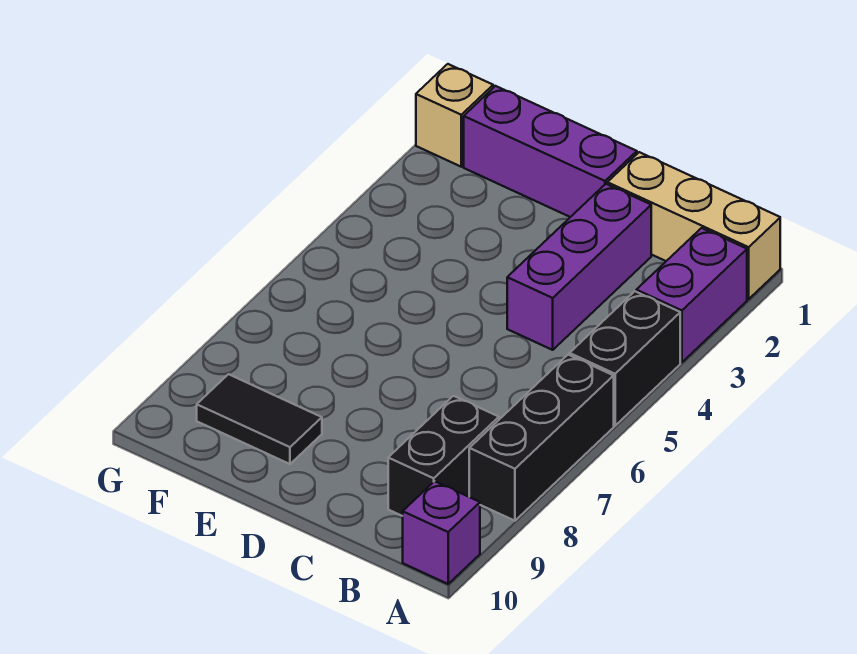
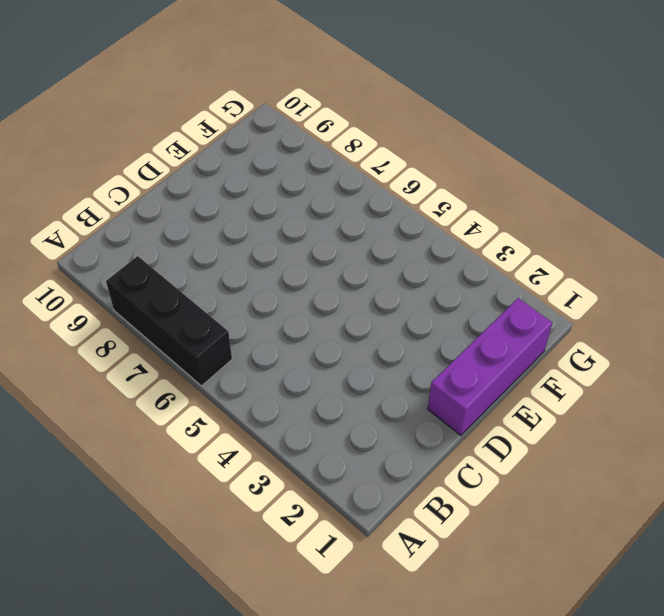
none -> tan 1x3 brick [607,152,780,299]
none -> purple 1x2 brick [636,228,747,362]

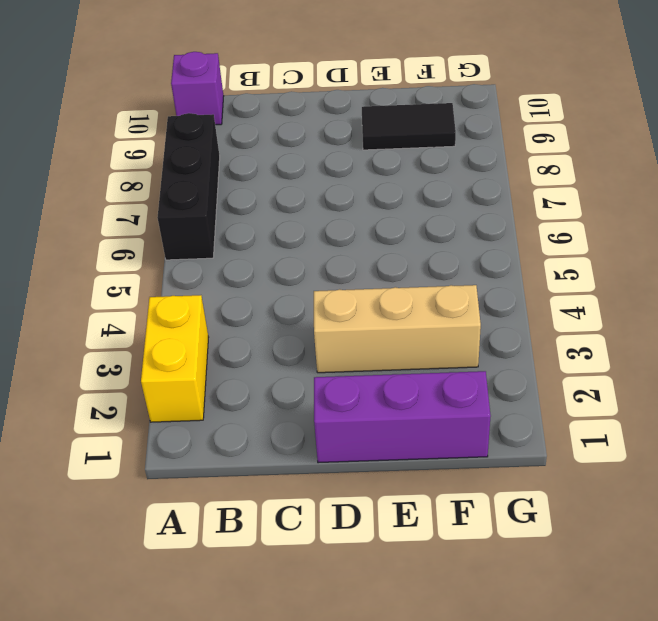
yellow 1x2 brick [141,295,209,422] -> purple 1x2 brick [636,228,747,362]
tan 1x3 brick [314,285,481,373] -> tan 1x3 brick moved to [607,152,780,299]
none -> black 1x2 brick [570,291,680,426]
none -> black 1x2 brick [388,396,499,516]

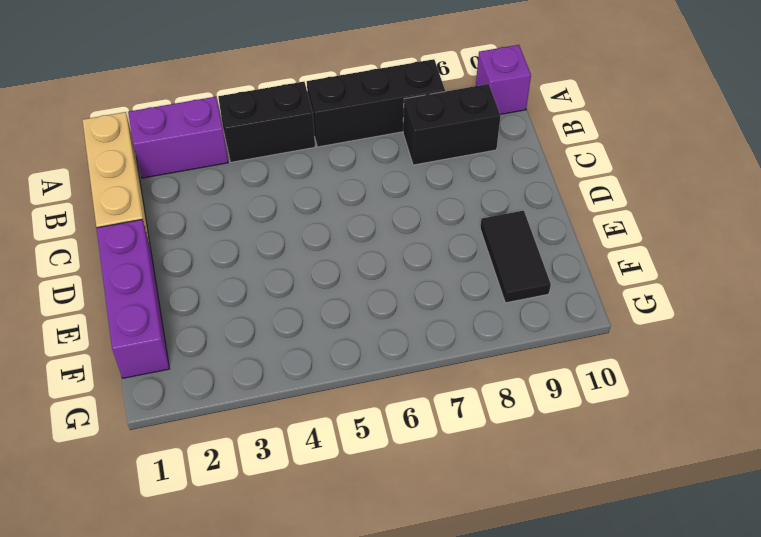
none -> purple 1x3 brick [507,184,651,350]
none -> tan 1x1 brick [416,64,493,167]

